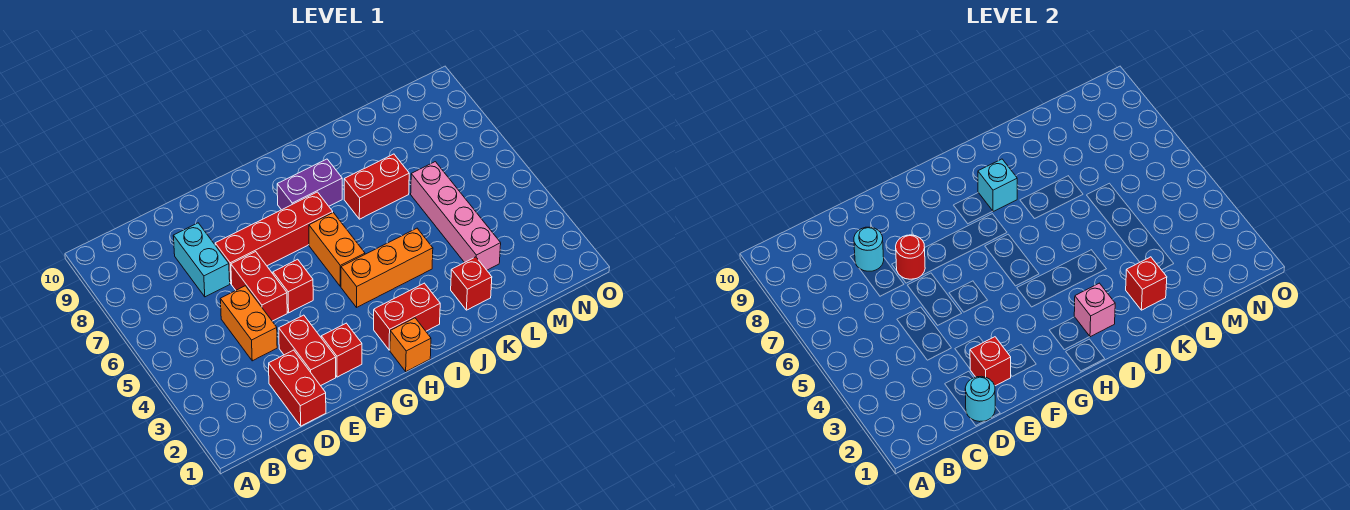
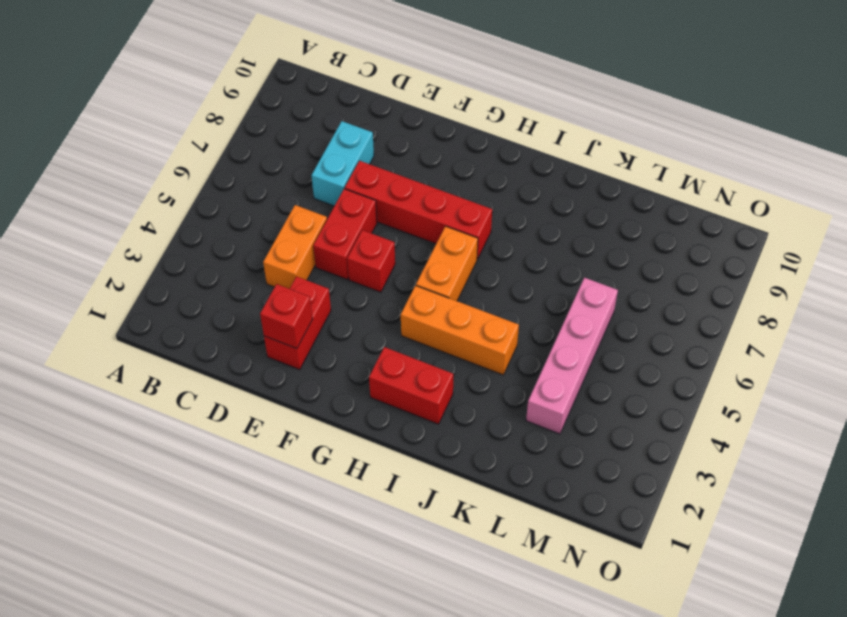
none -> red 1x2 brick [269,350,326,426]
none -> red 1x1 brick [321,323,362,377]
none -> orange 1x1 brick [390,318,431,371]

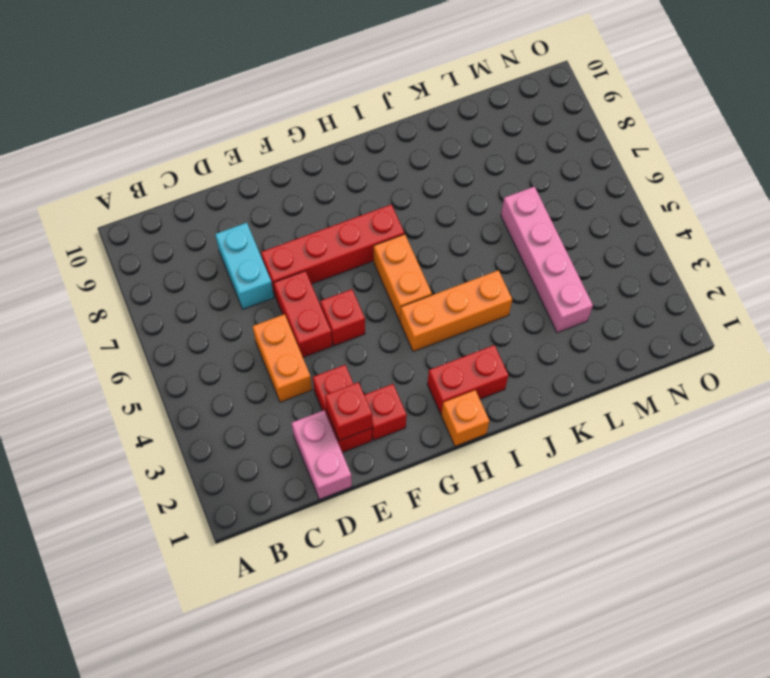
pink 1x2 brick [292,410,352,499] -> red 1x2 brick [269,350,326,426]
none -> purple 1x2 brick [277,159,342,210]
none -> red 1x2 brick [344,154,409,219]
none -> red 1x1 brick [451,257,492,310]

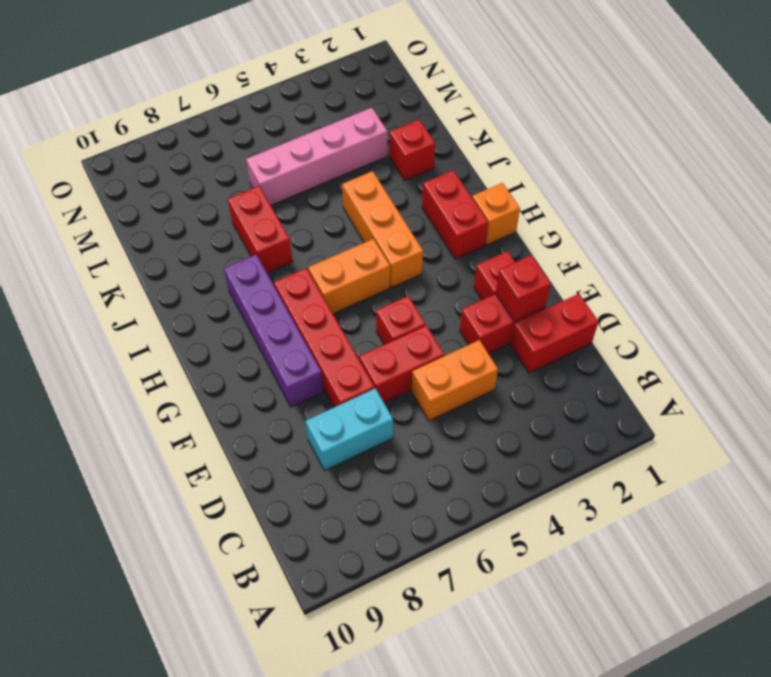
purple 1x4 brick [224,255,323,407] -> purple 1x2 brick [277,159,342,210]
none -> cyan 1x1 round brick [965,376,995,422]
none -> cyan 1x1 round brick [854,227,884,271]
none -> red 1x1 round brick [896,235,925,279]

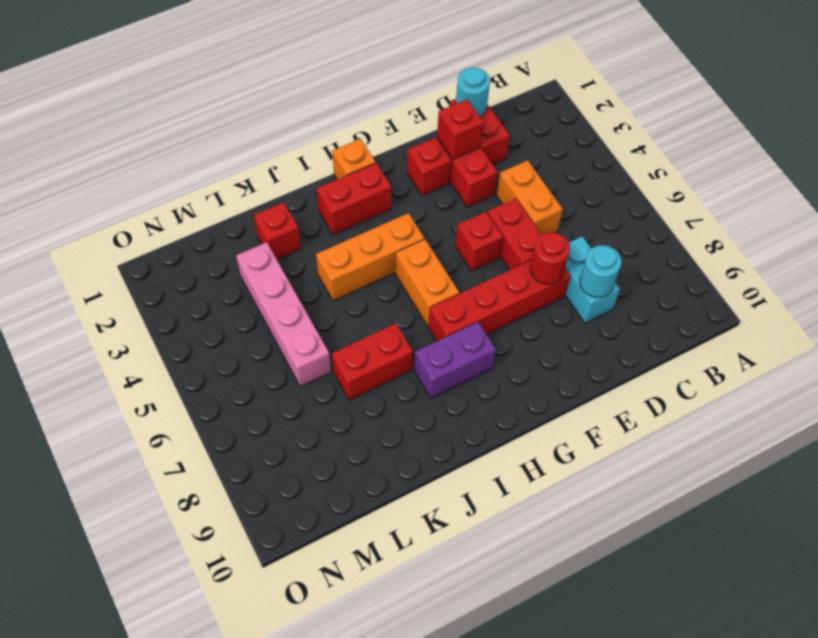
none -> pink 1x1 brick [1074,283,1115,337]
none -> cyan 1x1 brick [978,159,1017,212]
none -> red 1x1 brick [1126,257,1167,310]

